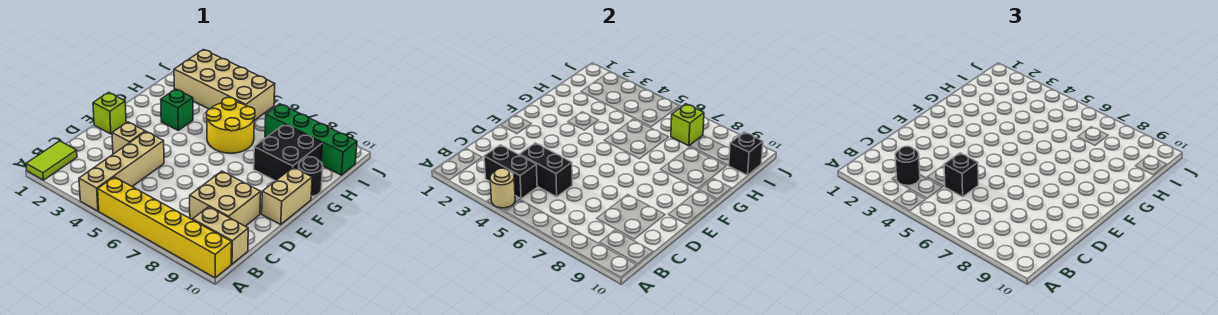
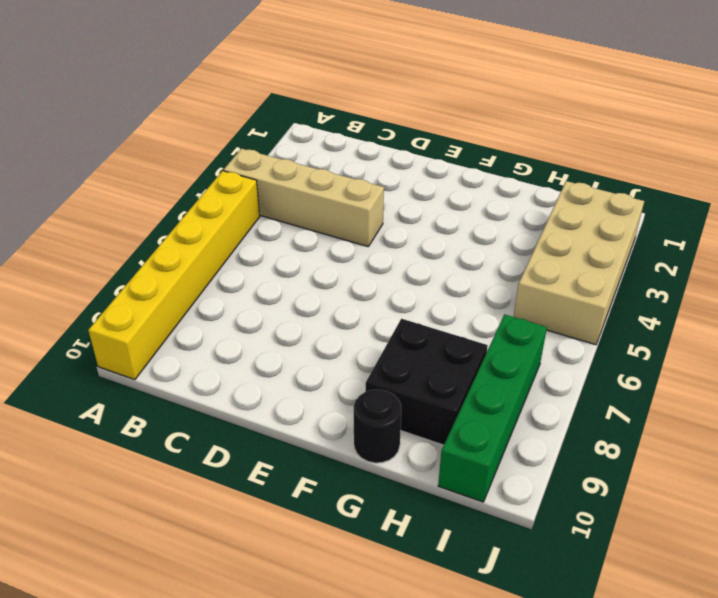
none -> lime 1x2 tile [26,141,77,180]
none -> tan 1x2 brick [193,207,248,264]
none -> tan 2x2 brick [190,171,261,226]

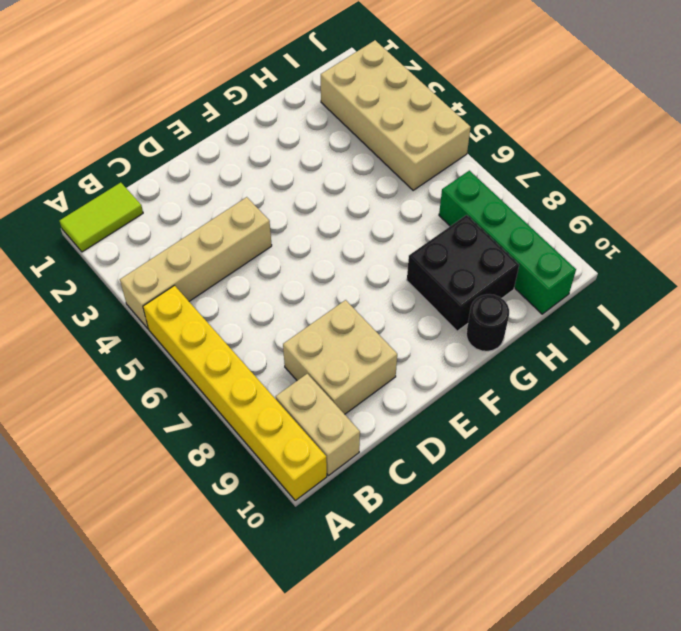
none -> tan 1x1 brick [112,122,145,154]
none -> lime 1x1 brick [93,92,126,134]
none -> tan 1x2 brick [262,167,312,224]

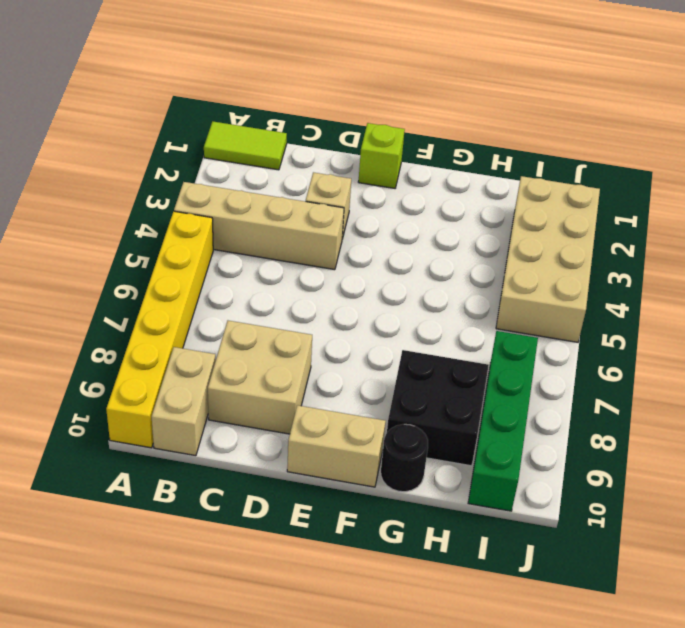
none -> green 1x1 brick [161,89,193,130]
none -> yellow 2x2 round brick [206,98,255,153]
none -> tan 1x1 round brick [490,168,515,208]

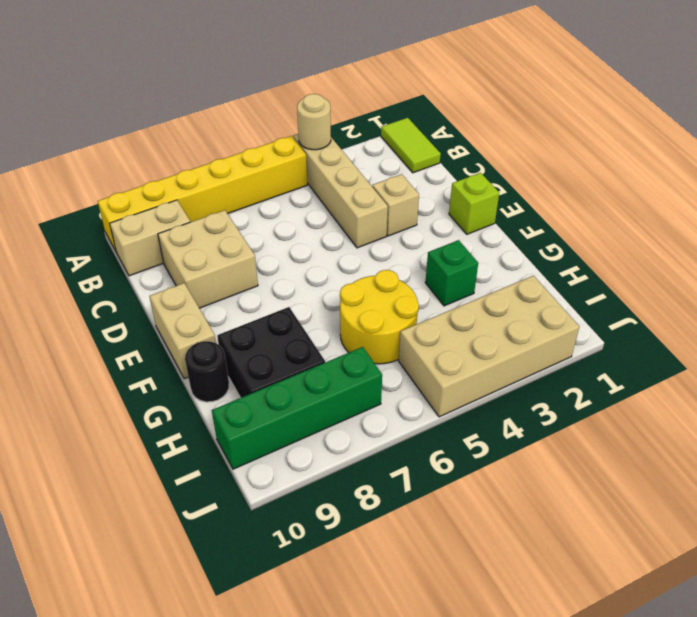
none -> black 1x2 brick [484,145,537,199]
none -> black 1x2 brick [520,143,572,197]
none -> lime 1x1 brick [671,104,704,146]

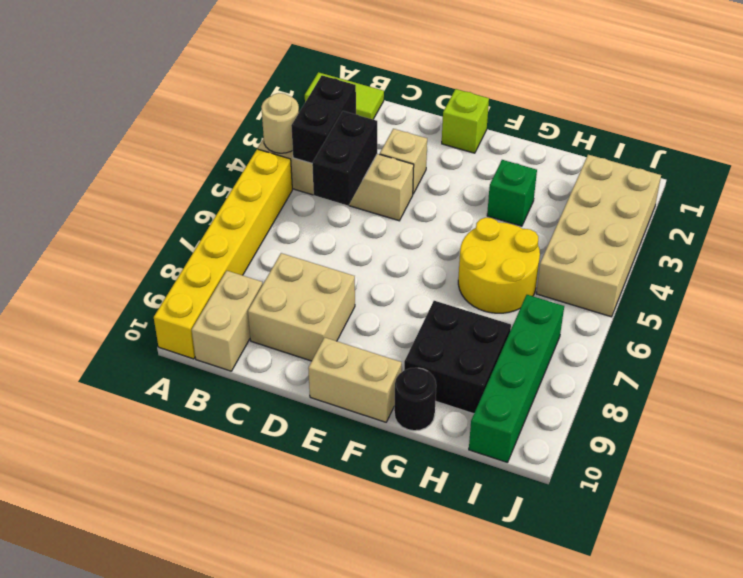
none -> lime 1x1 brick [671,104,704,146]
none -> black 1x1 brick [728,132,763,175]
none -> black 1x1 round brick [895,146,920,185]

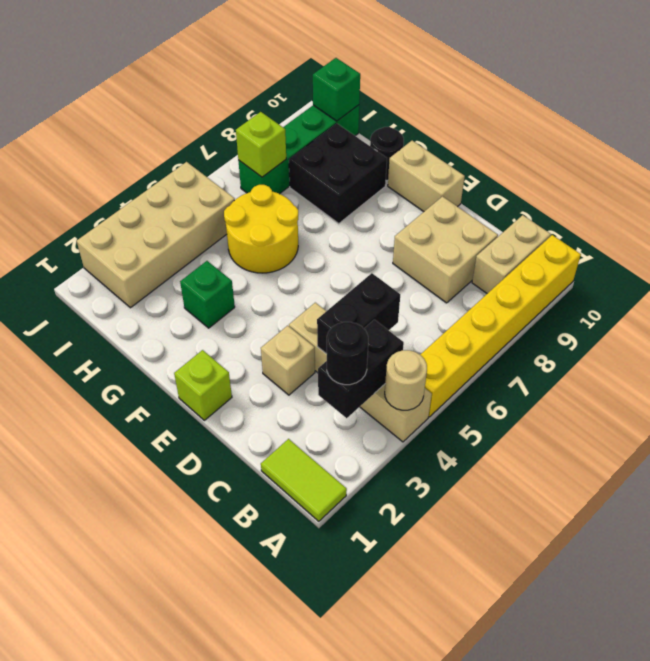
green 1x1 brick [313,58,360,121] -> black 1x1 brick [728,132,763,175]
none -> black 1x1 brick [944,153,978,197]

